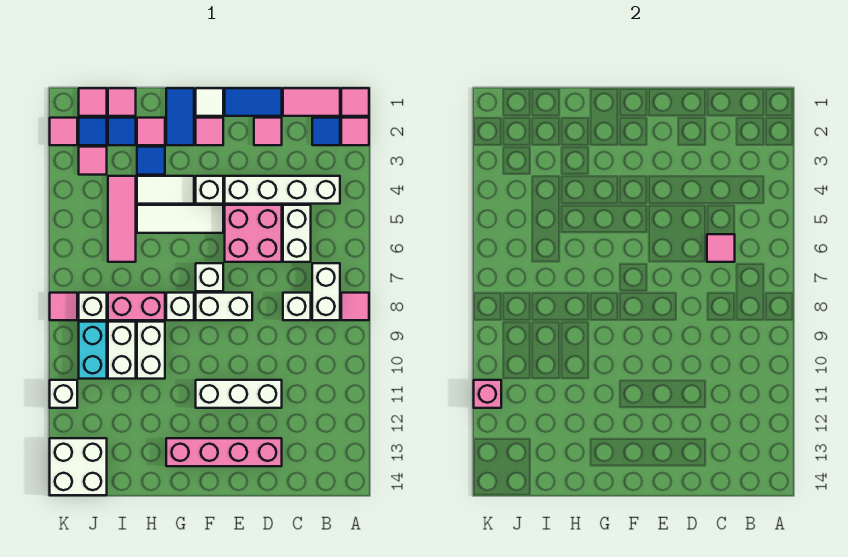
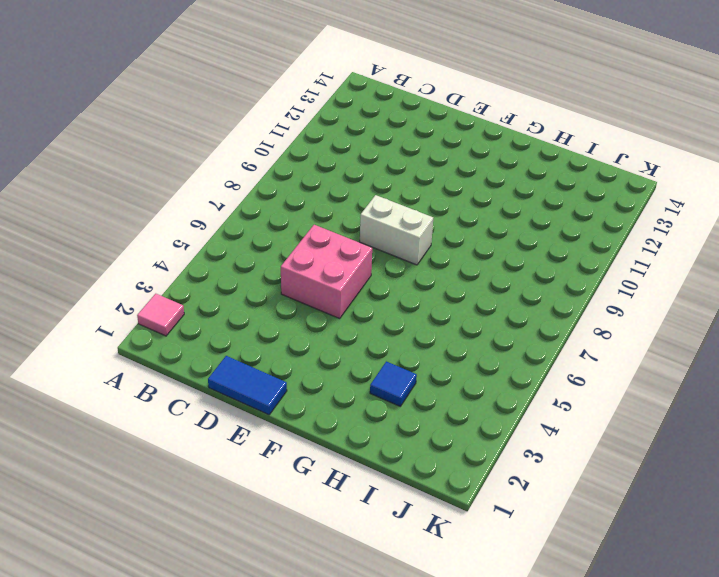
none -> pink 1x1 tile [341,88,369,116]
none -> pink 1x1 tile [341,293,369,320]
none -> pink 1x2 tile [283,88,340,116]
none -> blue 1x1 tile [312,118,340,145]

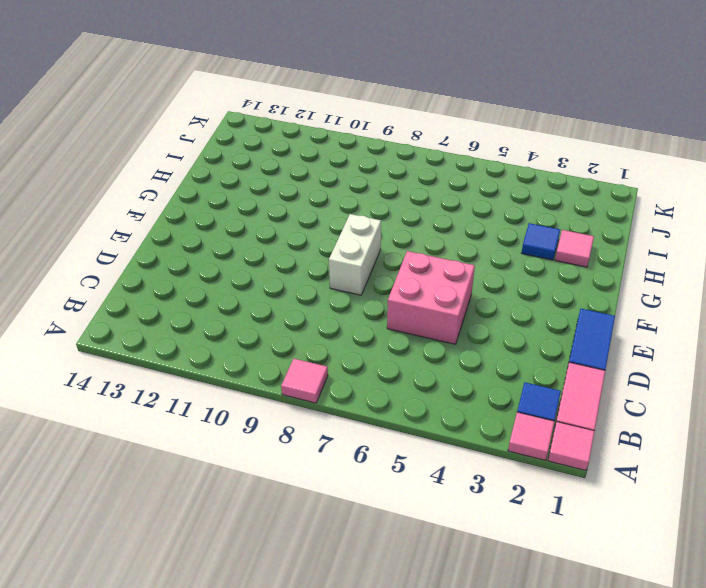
none -> white 1x4 brick [225,176,340,204]
none -> white 1x2 brick [312,263,340,320]
none -> white 1x2 brick [283,205,311,262]
none -> white 1x1 brick [283,293,311,320]

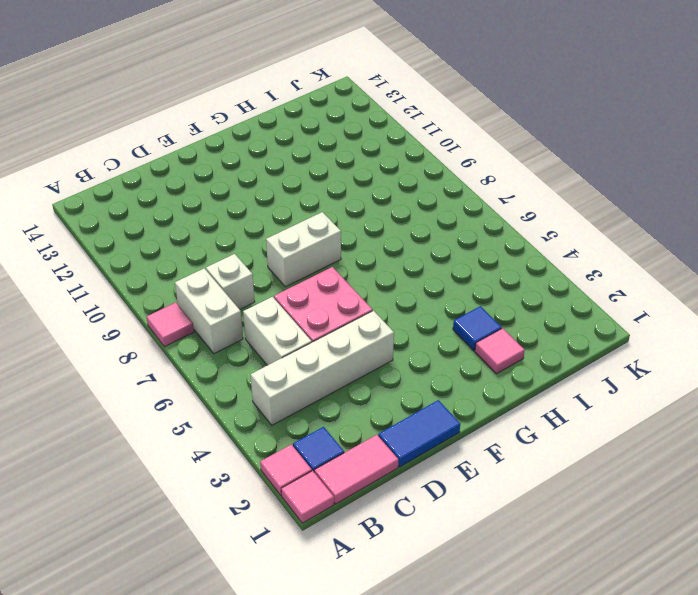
none -> pink 1x1 tile [254,118,282,145]
none -> white 1x3 brick [196,380,282,408]
none -> pink 1x4 brick [166,438,282,466]
none -> white 1x1 tile [196,88,223,116]

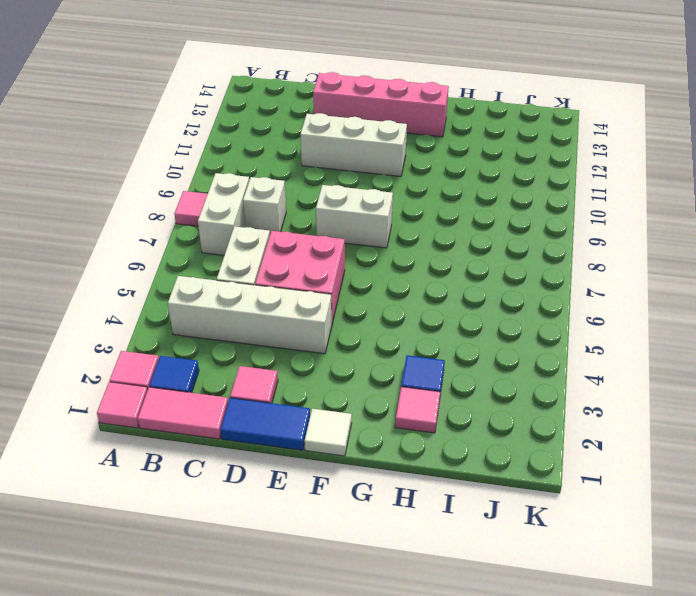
none -> pink 1x1 tile [196,118,223,145]
none -> white 1x1 brick [196,176,223,204]
none -> white 1x3 tile [137,205,223,233]
none -> white 1x1 brick [196,263,223,291]

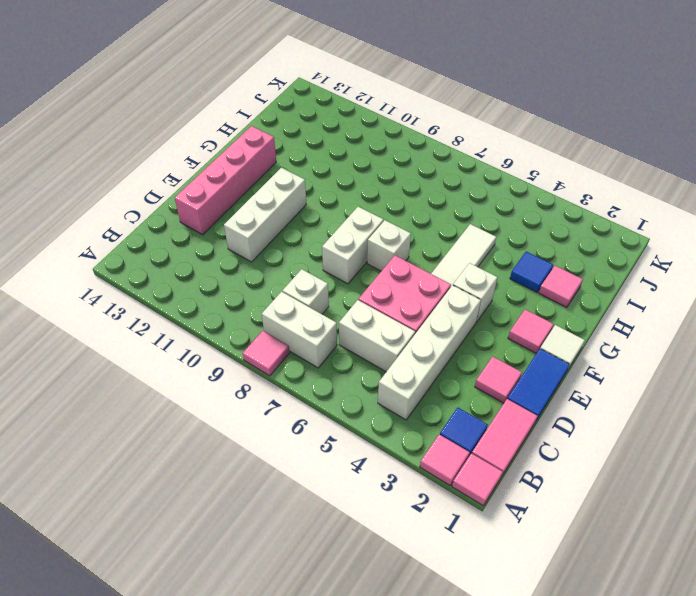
none -> blue 1x2 tile [166,88,194,145]
none -> white 1x2 tile [137,176,194,204]
none -> white 1x1 brick [166,293,194,320]
none -> pink 1x2 brick [108,293,165,320]

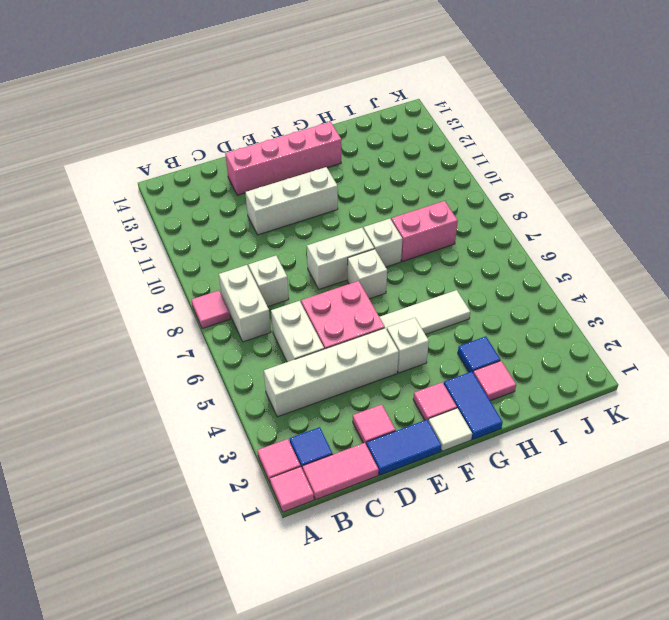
none -> white 1x2 tile [137,176,194,204]
none -> white 1x2 brick [137,322,165,379]
none -> pink 1x1 tile [108,88,136,116]
none -> blue 1x1 tile [108,118,136,145]

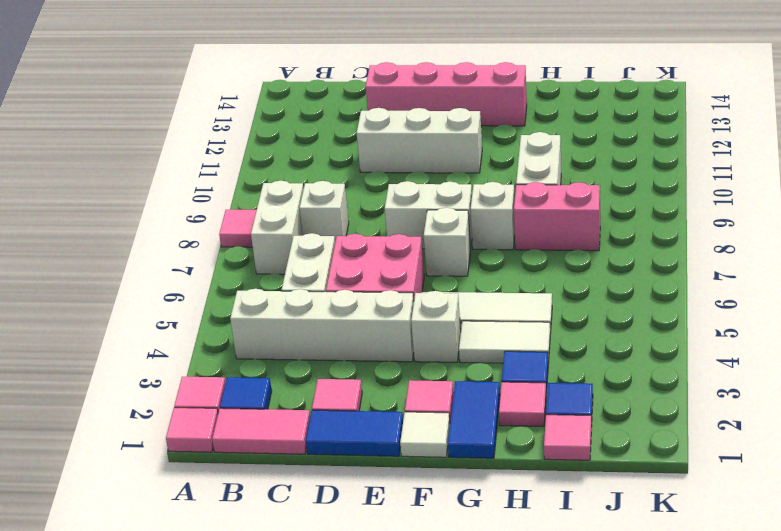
none -> pink 1x3 tile [108,176,136,262]
none -> white 1x2 brick [108,322,136,379]
none -> pink 1x1 tile [79,88,107,116]
none -> blue 1x1 tile [79,118,107,145]

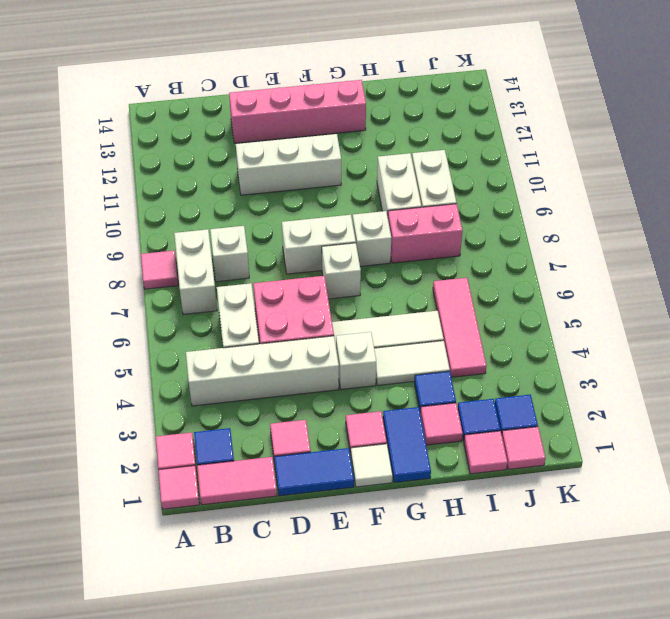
none -> pink 1x1 tile [79,147,107,175]
none -> white 1x1 brick [79,293,107,320]
none -> cyan 1x2 brick [79,322,107,379]
none -> white 2x2 brick [50,438,107,495]

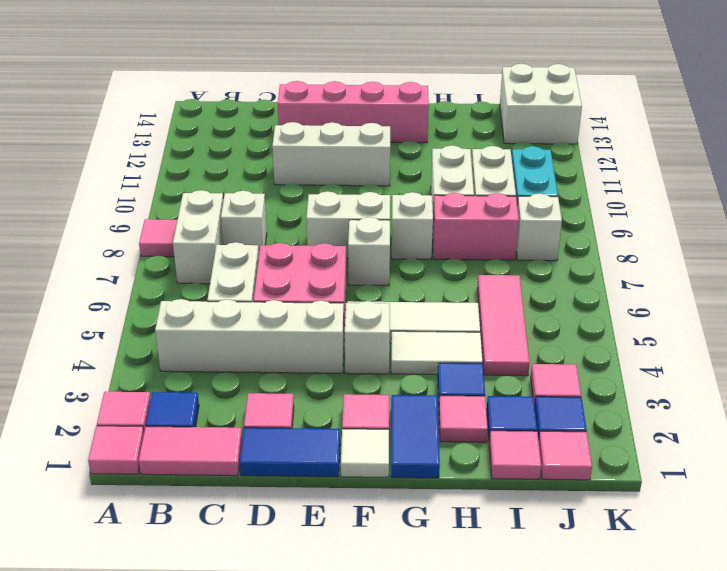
none -> pink 1x1 tile [50,118,77,145]
none -> pink 1x1 tile [50,293,77,320]
none -> white 1x1 brick [50,380,77,408]
none -> pink 1x1 tile [707,234,735,262]

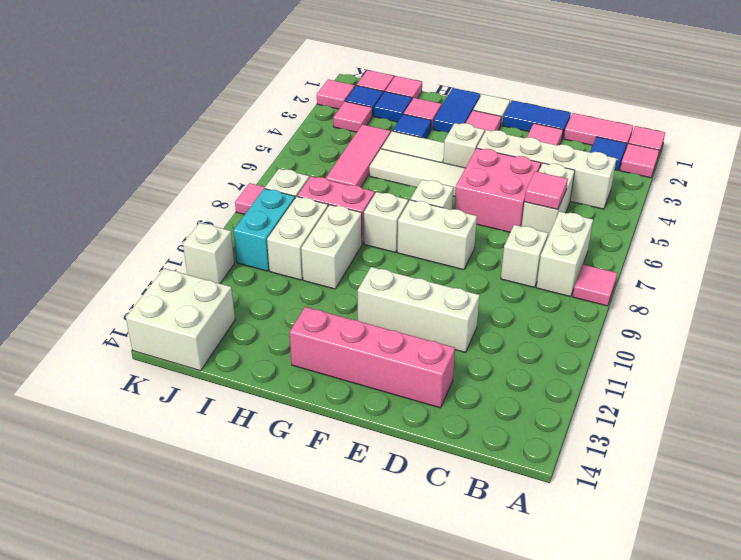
none -> pink 1x1 brick [474,380,501,408]

